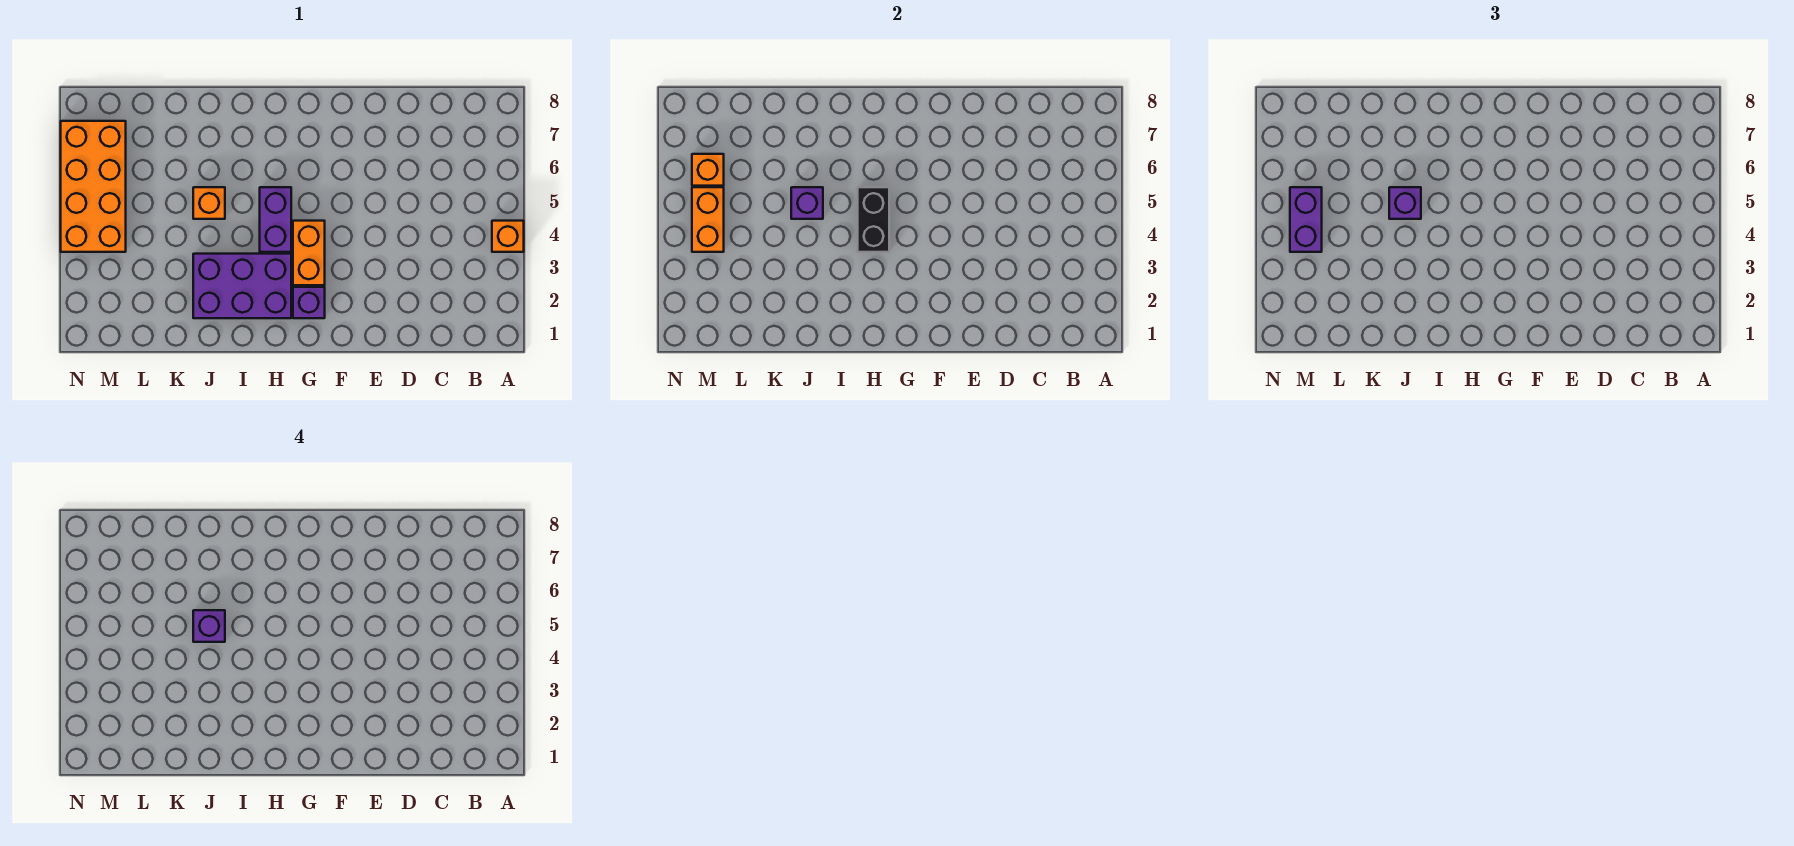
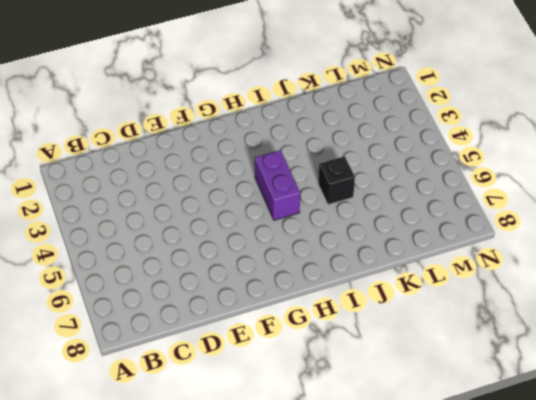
black 1x1 brick [318,156,355,205] -> orange 1x1 brick [193,187,225,219]
none -> orange 1x1 brick [492,221,524,252]
none -> purple 1x1 brick [293,287,325,318]
none -> orange 1x2 brick [293,221,325,285]

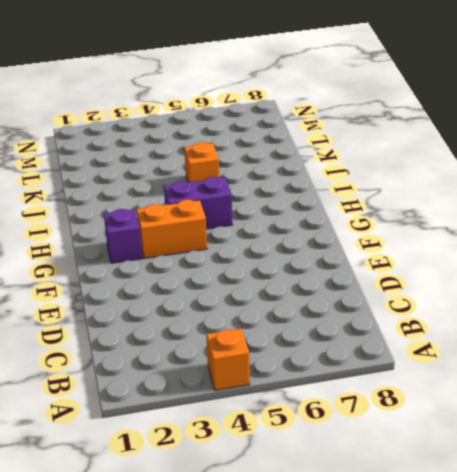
none -> purple 2x3 brick [193,254,291,318]
none -> orange 2x4 brick [61,121,126,252]
none -> black 1x2 brick [858,187,889,252]

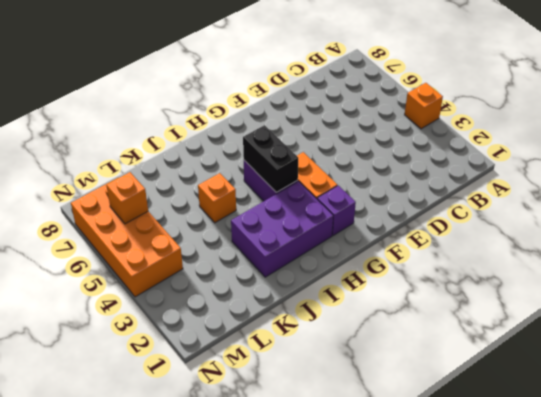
none -> purple 1x1 brick [791,187,823,219]
none -> orange 1x2 brick [692,187,724,252]
none -> purple 1x1 brick [1389,187,1421,219]

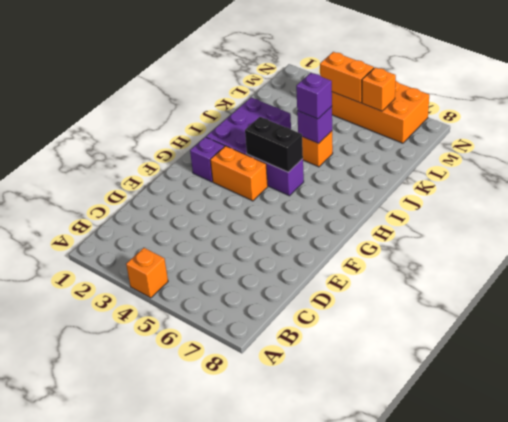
none -> purple 1x2 brick [1290,187,1322,252]
none -> purple 1x1 brick [193,610,225,642]

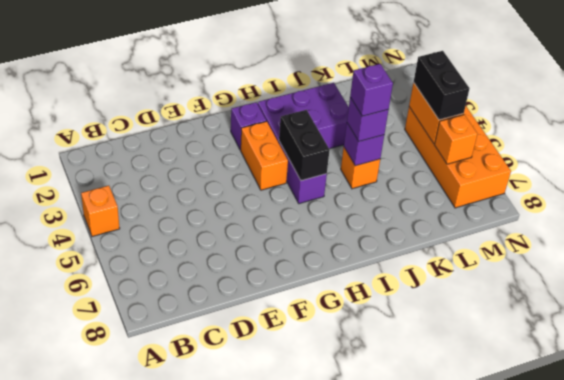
black 1x2 brick [414,51,470,120] -> purple 1x2 brick [1290,187,1322,252]

